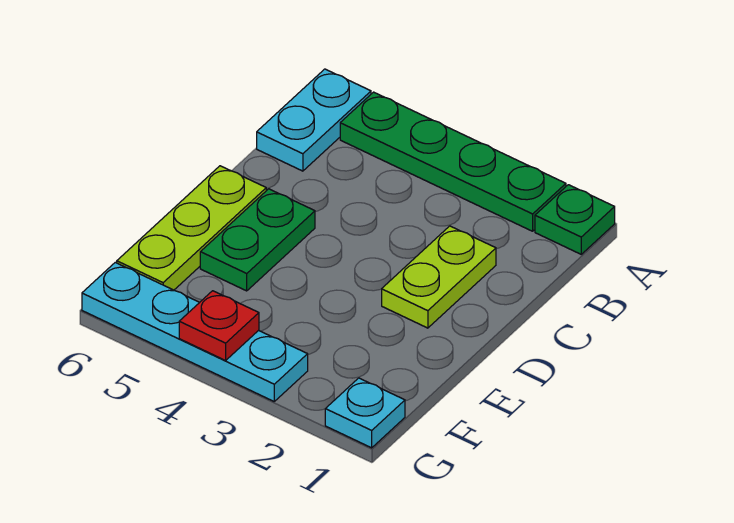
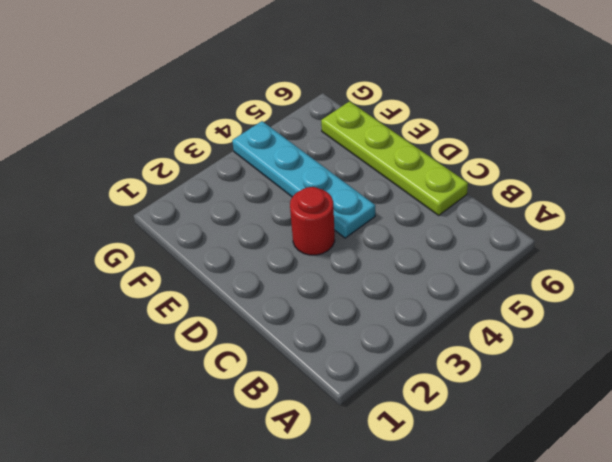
lime 1x4 plate [321,102,468,215] -> lime 1x3 plate [117,166,266,290]
red 1x1 round brick [290,187,335,255] -> none
cyan 1x4 plate [232,121,375,238] -> cyan 1x4 plate turned to [82,262,308,401]
none -> green 1x1 plate [535,185,615,254]
none -> green 1x4 plate [340,92,566,231]

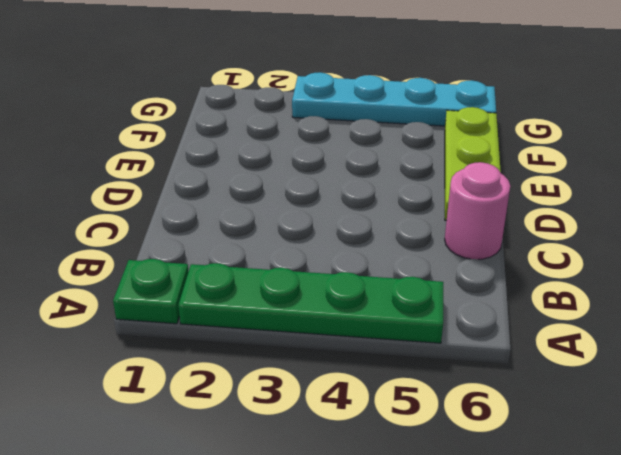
pink 1x1 round brick [445,162,510,259] -> none
none -> cyan 1x2 plate [257,69,371,171]
none -> lime 1x2 plate [382,226,496,328]

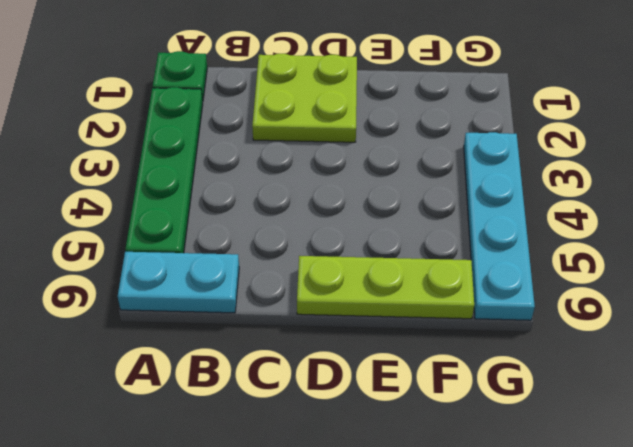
lime 2x2 plate [252,54,357,142] -> lime 1x2 plate [382,226,496,328]
none -> green 1x2 plate [200,189,315,291]
none -> cyan 1x1 plate [325,378,405,448]

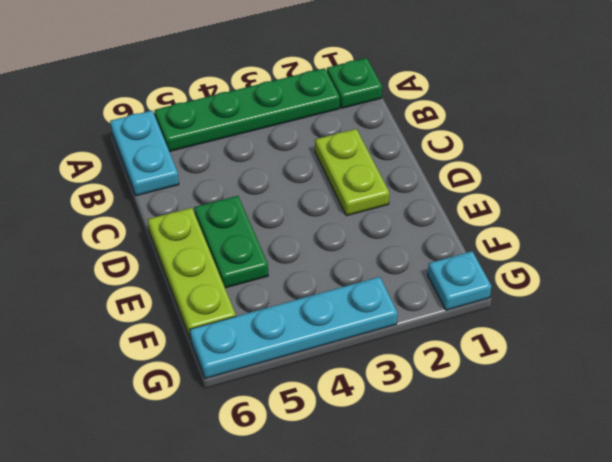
none -> red 1x1 plate [179,291,259,360]

